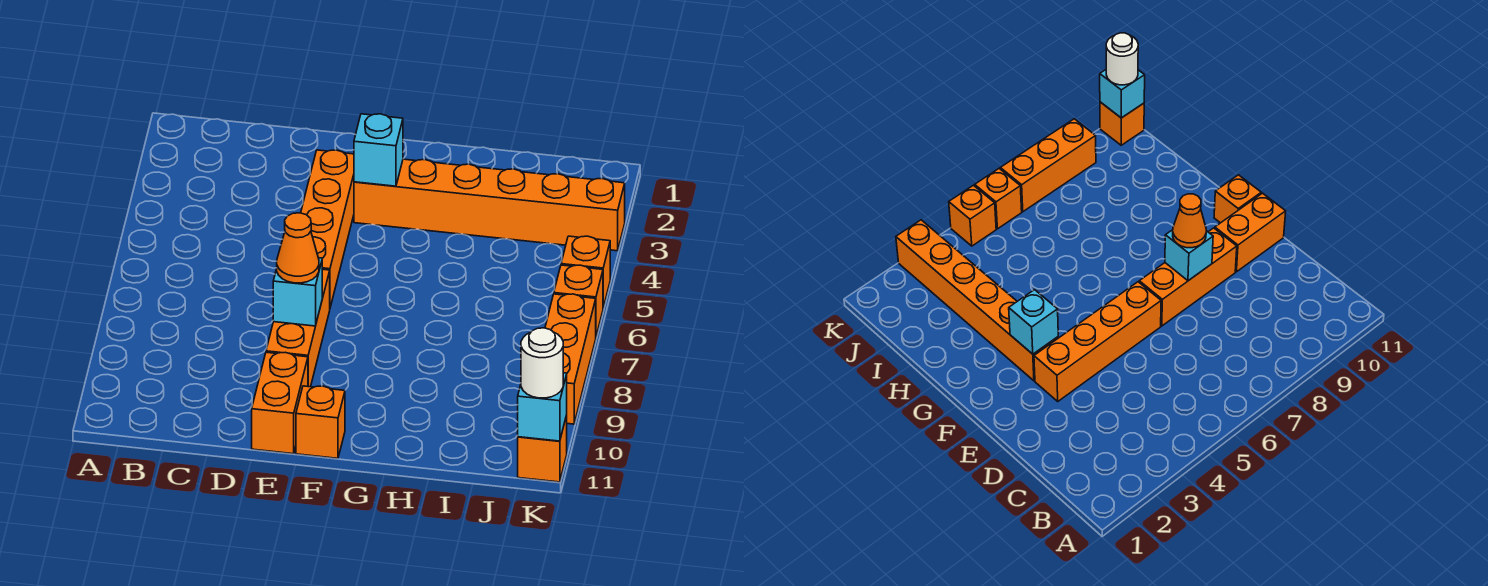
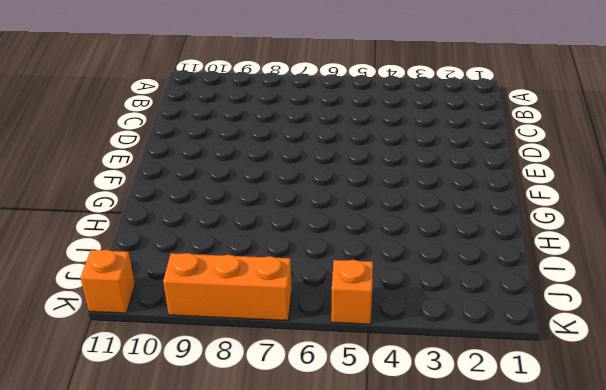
none -> orange 1x4 brick [301,150,354,307]
none -> orange 1x3 brick [266,269,330,387]
none -> orange 1x2 brick [252,352,308,454]

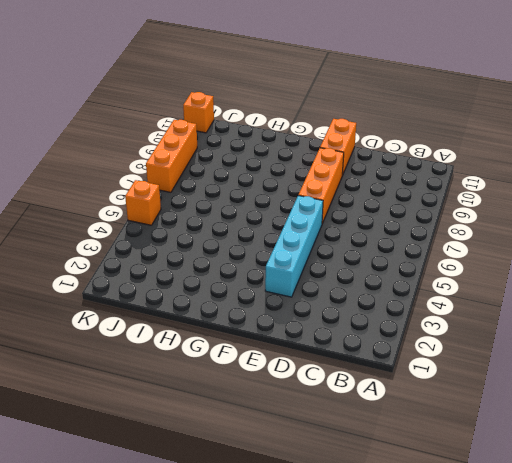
cyan 1x4 brick [265,196,323,297] -> orange 1x4 brick [301,150,354,307]
none -> orange 1x6 brick [354,159,625,251]
none -> orange 1x1 brick [296,386,345,458]
none -> orange 1x1 brick [554,265,603,336]

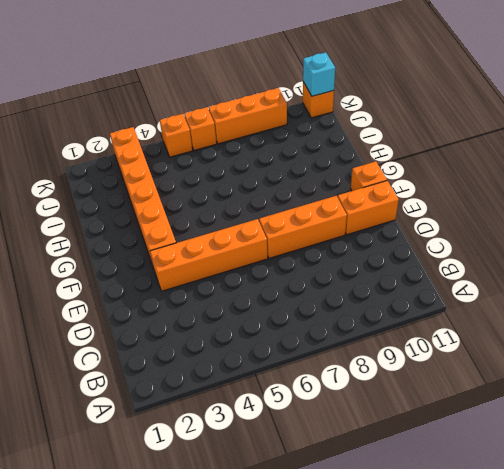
none -> cyan 1x1 brick [273,258,322,326]
none -> cyan 1x1 brick [354,114,403,186]
none -> orange 1x1 cone [277,213,319,283]

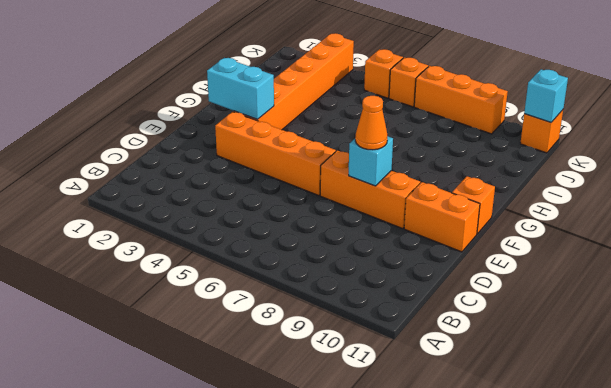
cyan 1x2 brick [207,58,274,119] -> cyan 1x1 brick [354,114,403,186]
none -> white 1x1 round brick [521,328,563,398]

